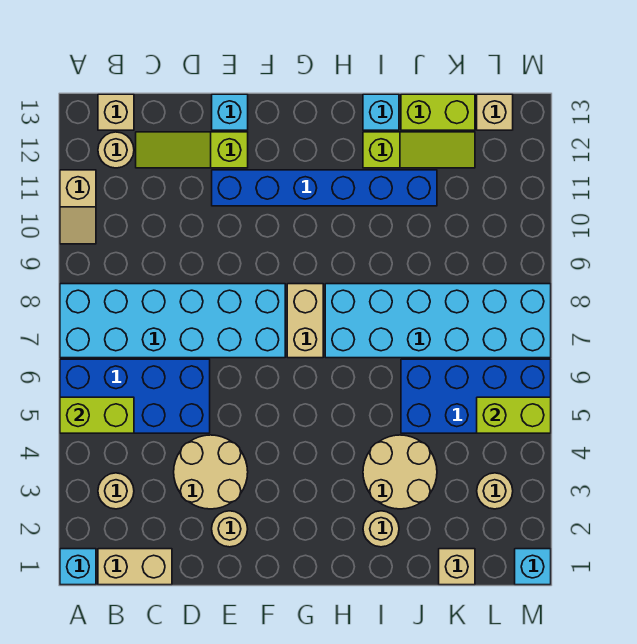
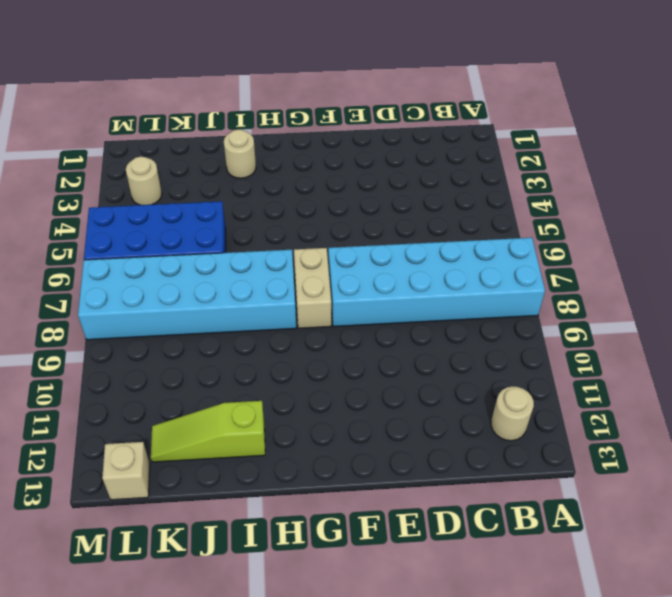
none -> cyan 1x1 brick [60,549,96,585]
none -> blue 2x4 brick [60,359,210,433]
none -> tan 1x2 slope [60,170,96,244]

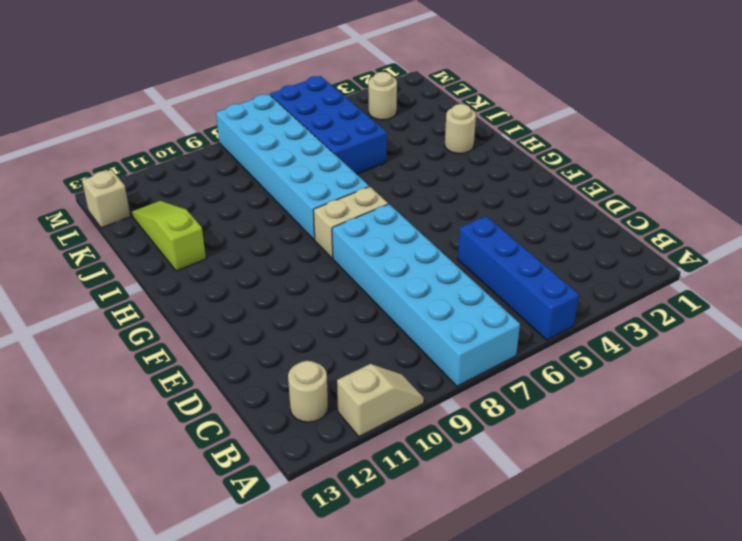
blue 1x4 brick [458,216,579,340] -> blue 2x4 brick [60,359,210,433]
none -> cyan 1x1 brick [60,549,96,585]
none -> tan 1x2 brick [98,549,172,585]
none -> tan 1x1 round brick [98,473,134,509]

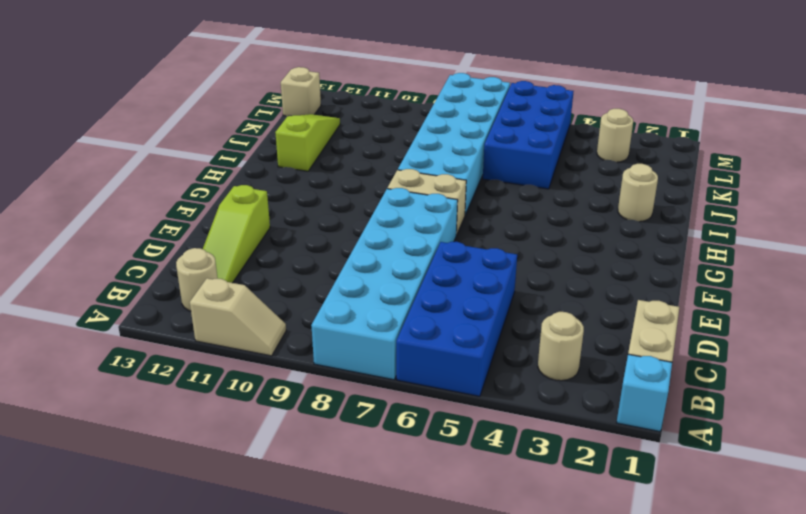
none -> tan 1x1 brick [98,94,134,130]
none -> tan 2x2 round brick [174,435,248,509]
none -> tan 1x1 round brick [212,511,248,547]

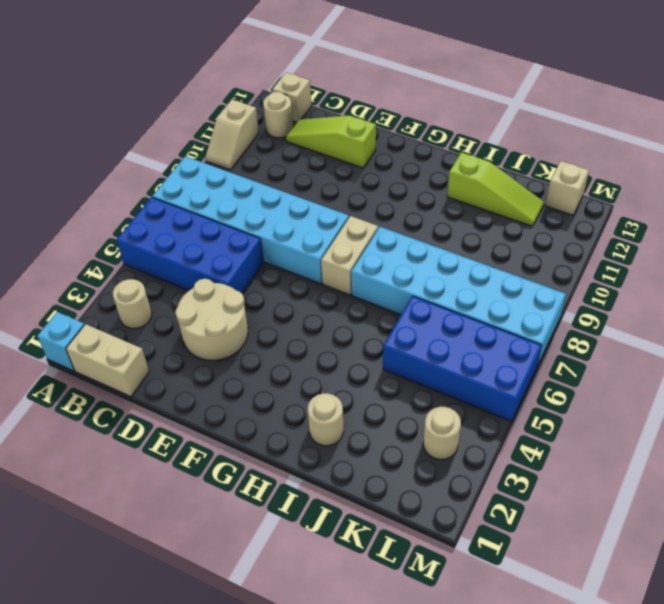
none -> tan 1x1 round brick [212,511,248,547]
none -> blue 1x6 brick [212,170,437,206]
none -> cyan 1x1 brick [212,94,248,130]

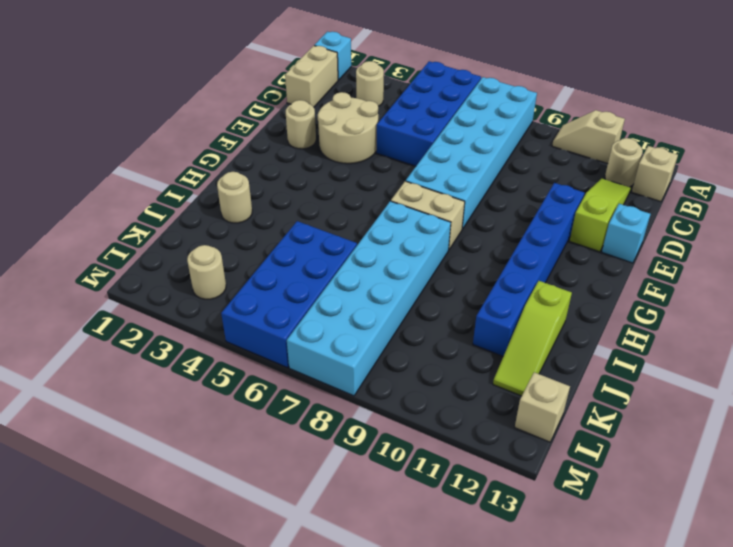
none -> tan 2x2 round brick [363,435,437,509]
none -> cyan 1x1 brick [363,94,399,130]
none -> lime 1x2 brick [401,94,475,130]

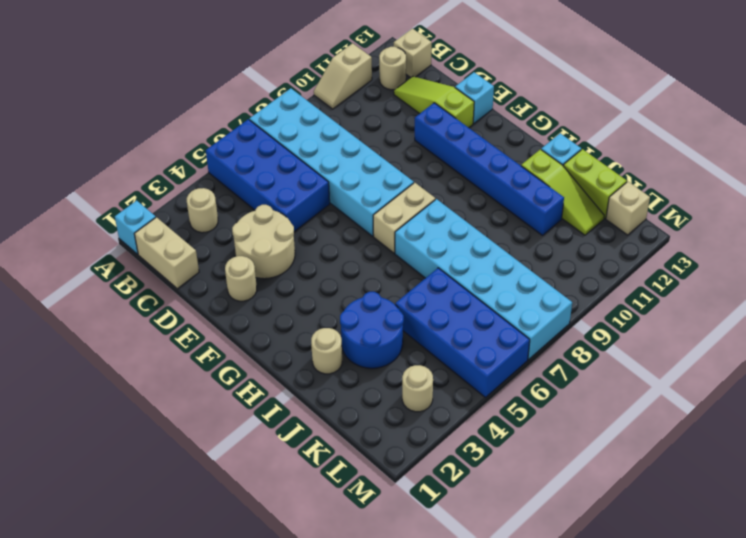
blue 2x2 round brick [340,292,404,368] -> tan 2x2 round brick [363,435,437,509]
none -> tan 1x1 brick [439,549,475,585]
none -> cyan 1x1 brick [515,549,551,585]
none -> lime 1x2 brick [60,397,134,433]

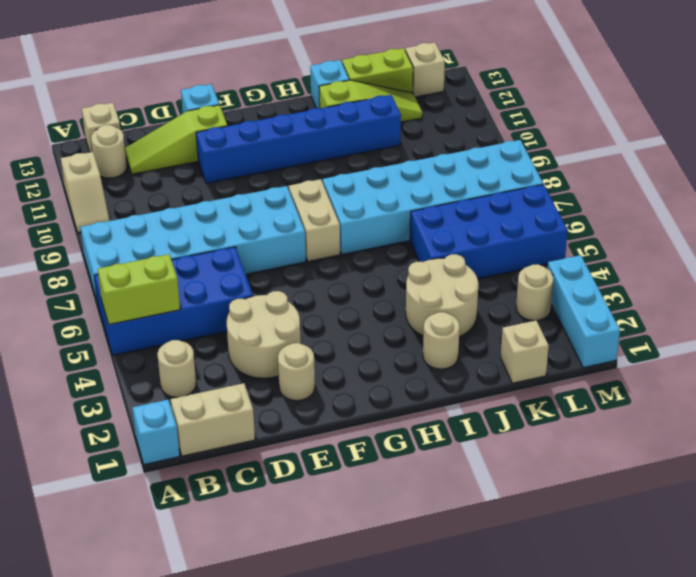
cyan 1x3 brick [548,255,620,368] -> cyan 1x1 brick [515,549,551,585]
none -> lime 1x2 brick [477,397,551,433]

